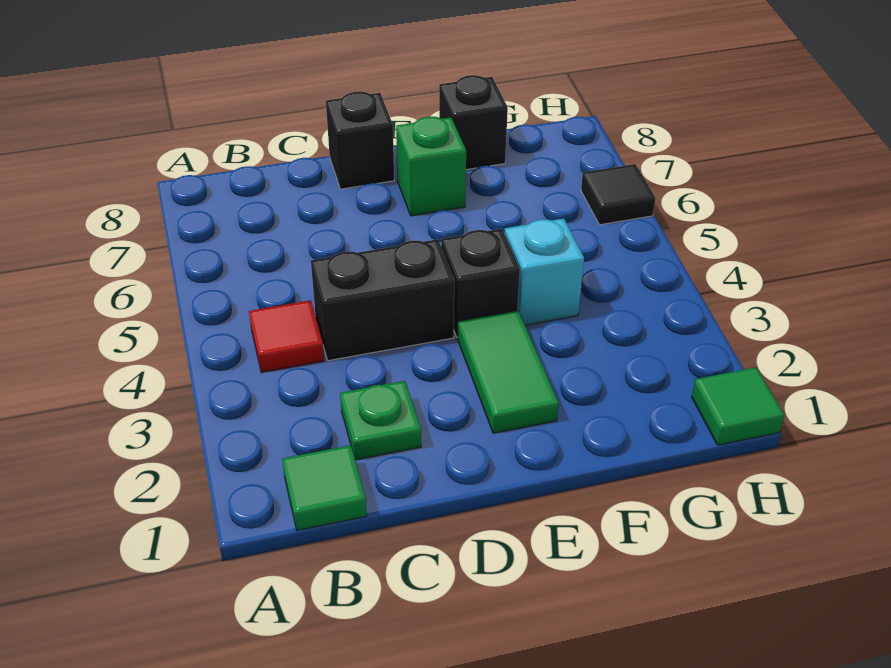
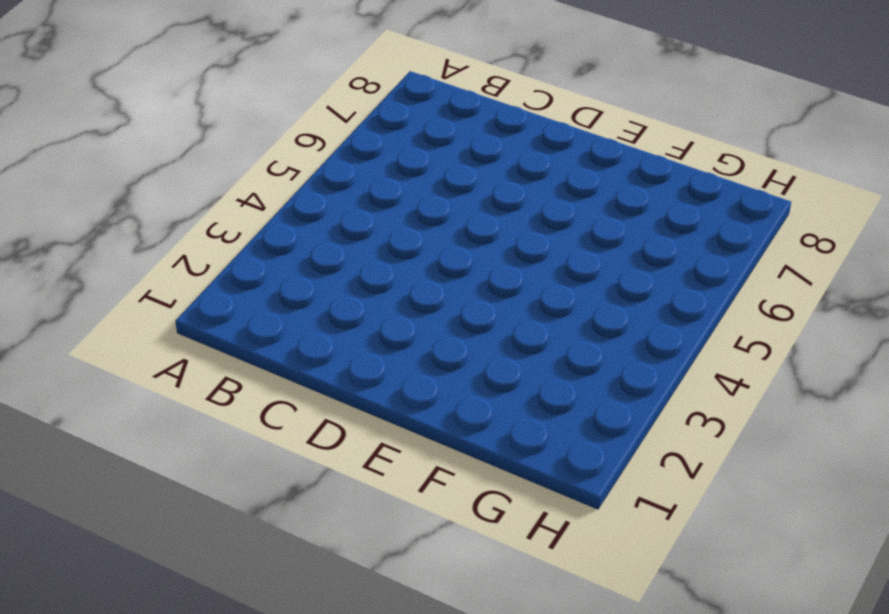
none -> green 1x1 tile [282,445,367,530]
none -> red 1x1 tile [249,300,324,373]
none -> green 1x1 plate [340,381,421,460]

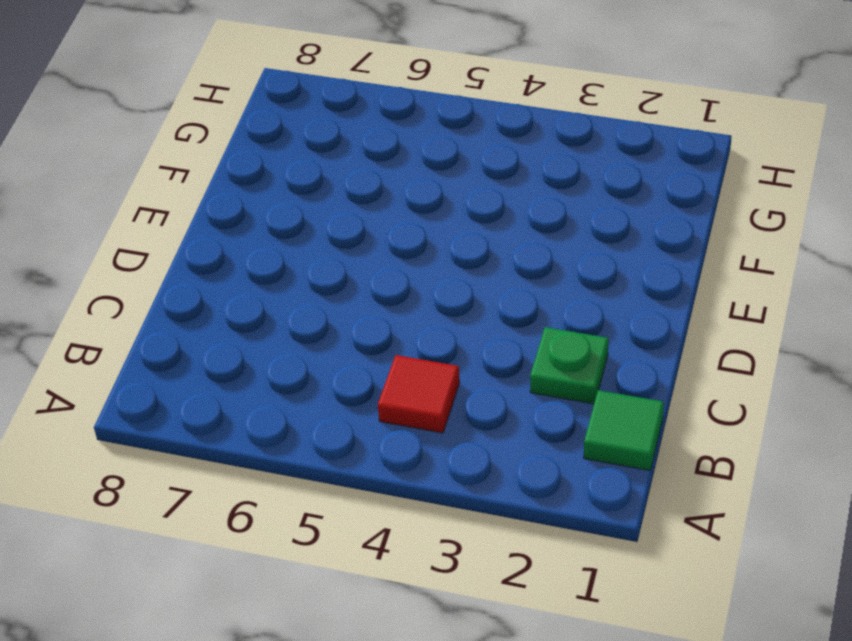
none -> black 1x2 brick [311,239,454,361]
none -> black 1x1 brick [326,92,394,189]
none -> green 1x2 tile [457,311,559,433]

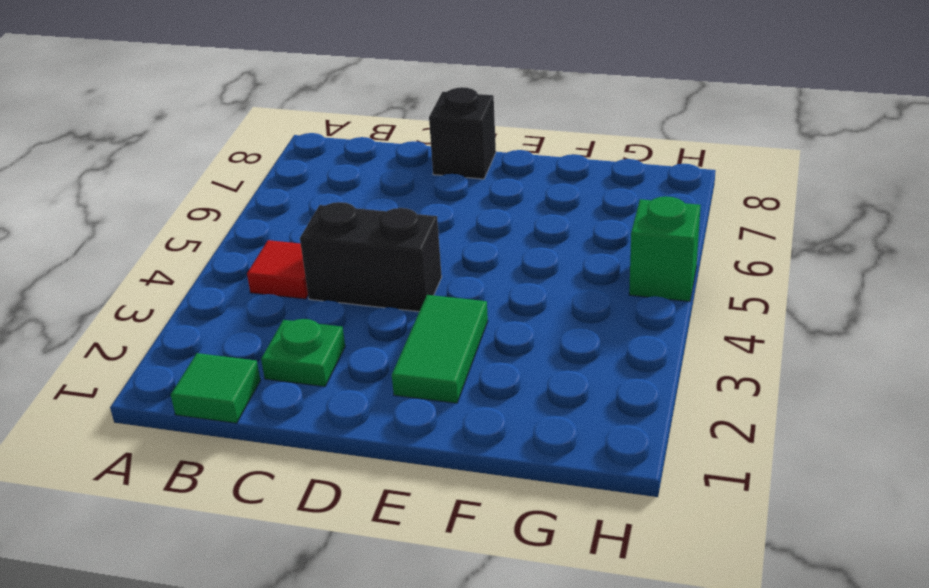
green 1x1 brick [629,196,701,301] -> green 1x1 brick moved to [396,117,466,216]
none -> black 1x1 brick [441,229,520,337]
none -> cyan 1x1 brick [504,218,584,325]
none -> black 1x1 brick [439,75,508,170]

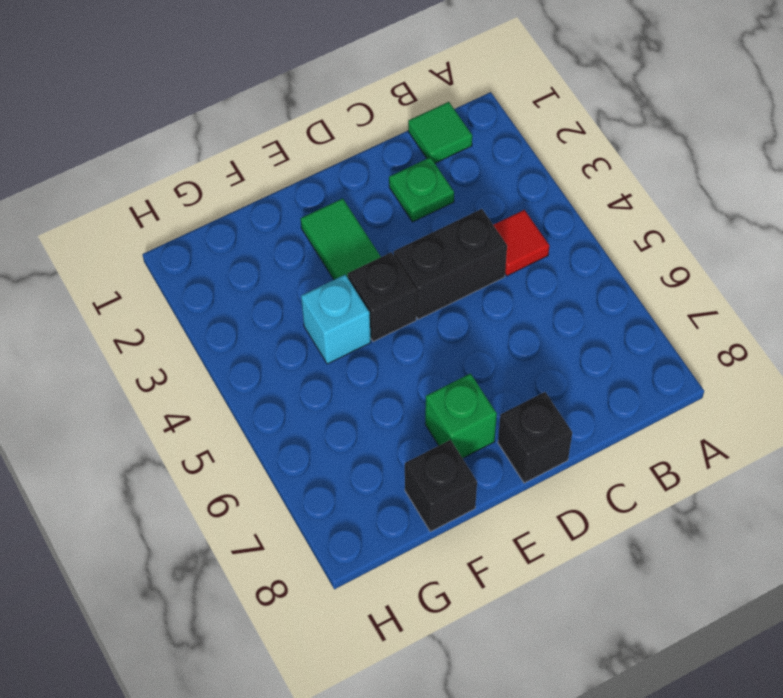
none -> green 1x1 tile [692,367,784,445]
none -> black 1x1 tile [581,164,655,225]

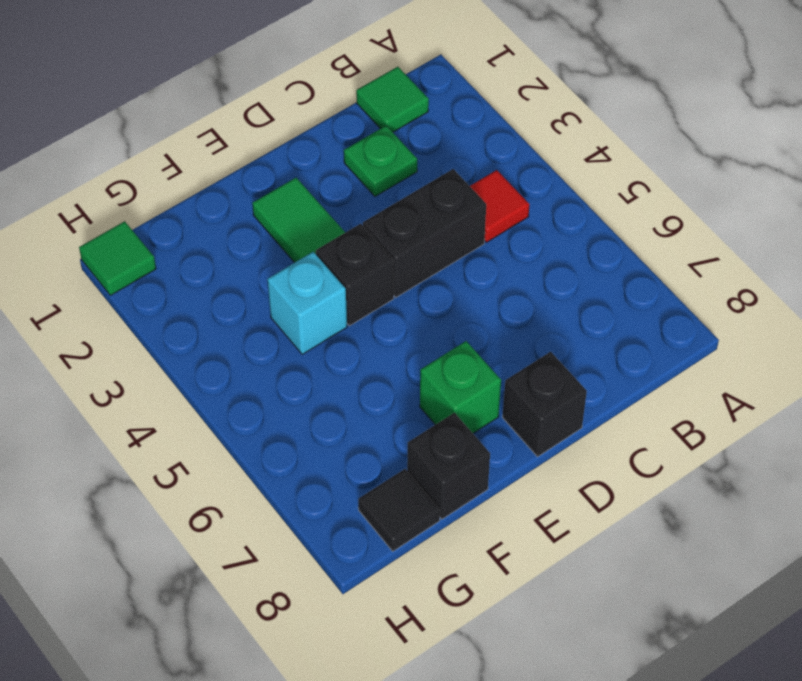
black 1x1 tile [358,469,440,551] -> black 1x1 tile moved to [581,164,655,225]

